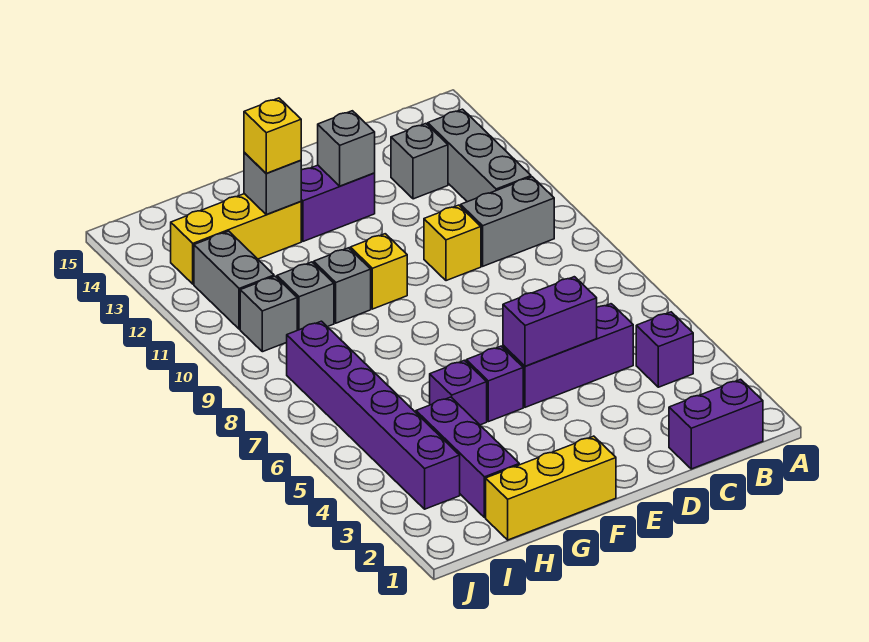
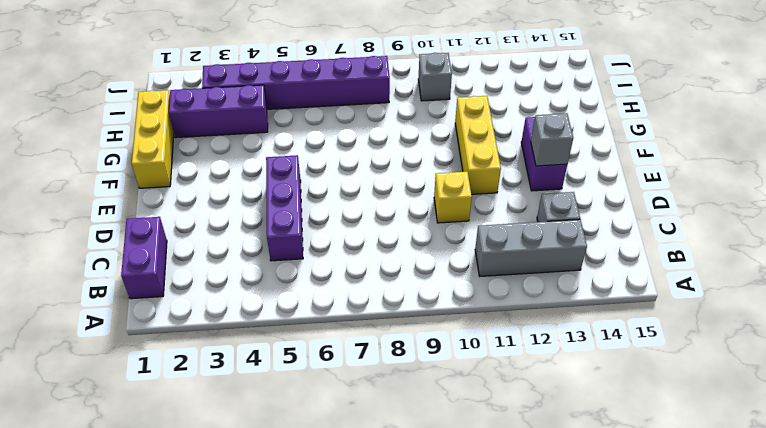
yellow 1x3 brick [455,96,501,194] -> yellow 1x3 brick moved to [171,194,301,284]
none -> purple 1x1 brick [636,312,693,387]
none -> grey 1x2 brick [461,177,554,266]
none -> purple 1x1 brick [466,346,523,422]

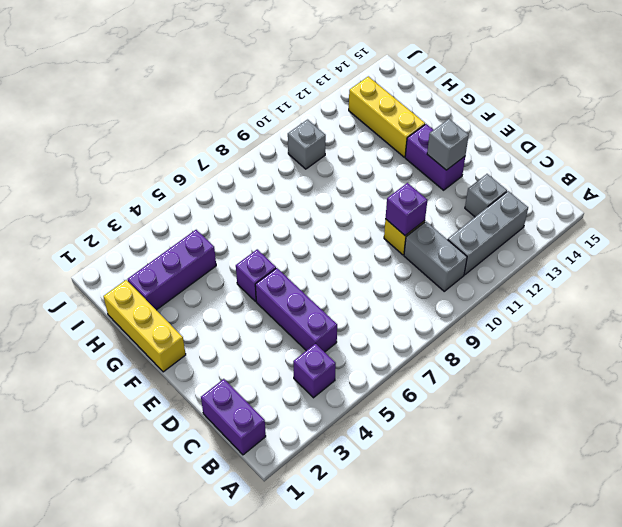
purple 1x1 brick [385,183,427,235] -> purple 1x1 brick moved to [430,360,487,425]
none -> yellow 1x1 brick [350,234,407,309]
none -> grey 1x1 brick [314,248,371,323]
none -> grey 1x1 brick [277,262,334,330]

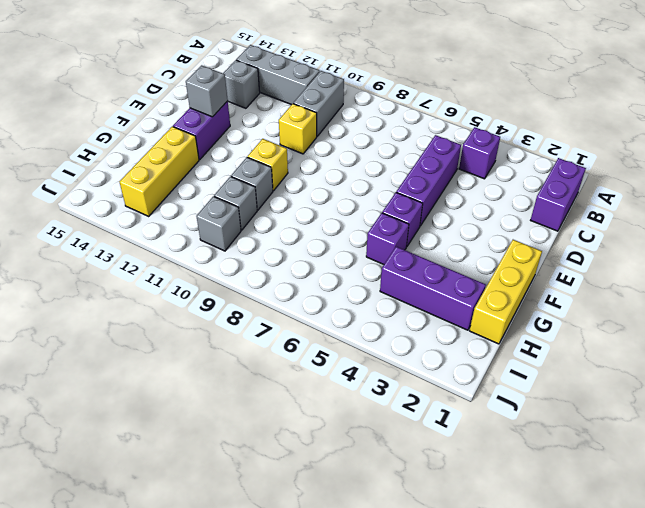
none -> purple 1x6 brick [287,321,460,509]
none -> grey 1x2 brick [194,231,274,329]
none -> purple 1x2 brick [503,277,597,366]

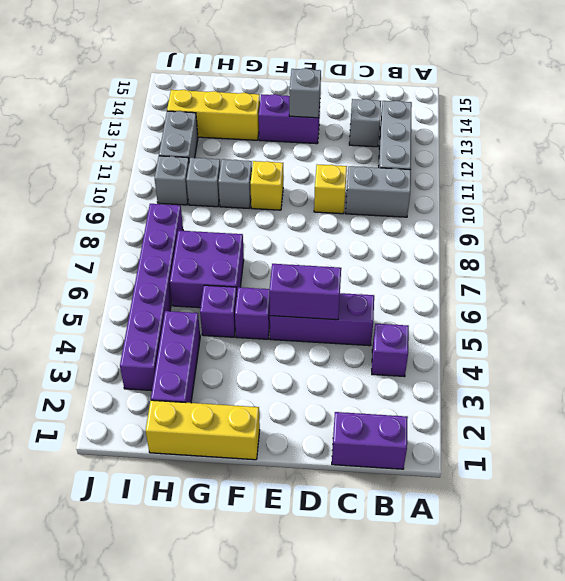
purple 2x2 brick [170,231,244,308] -> none
none -> grey 1x1 brick [244,152,301,215]
none -> yellow 1x1 brick [244,98,301,173]

